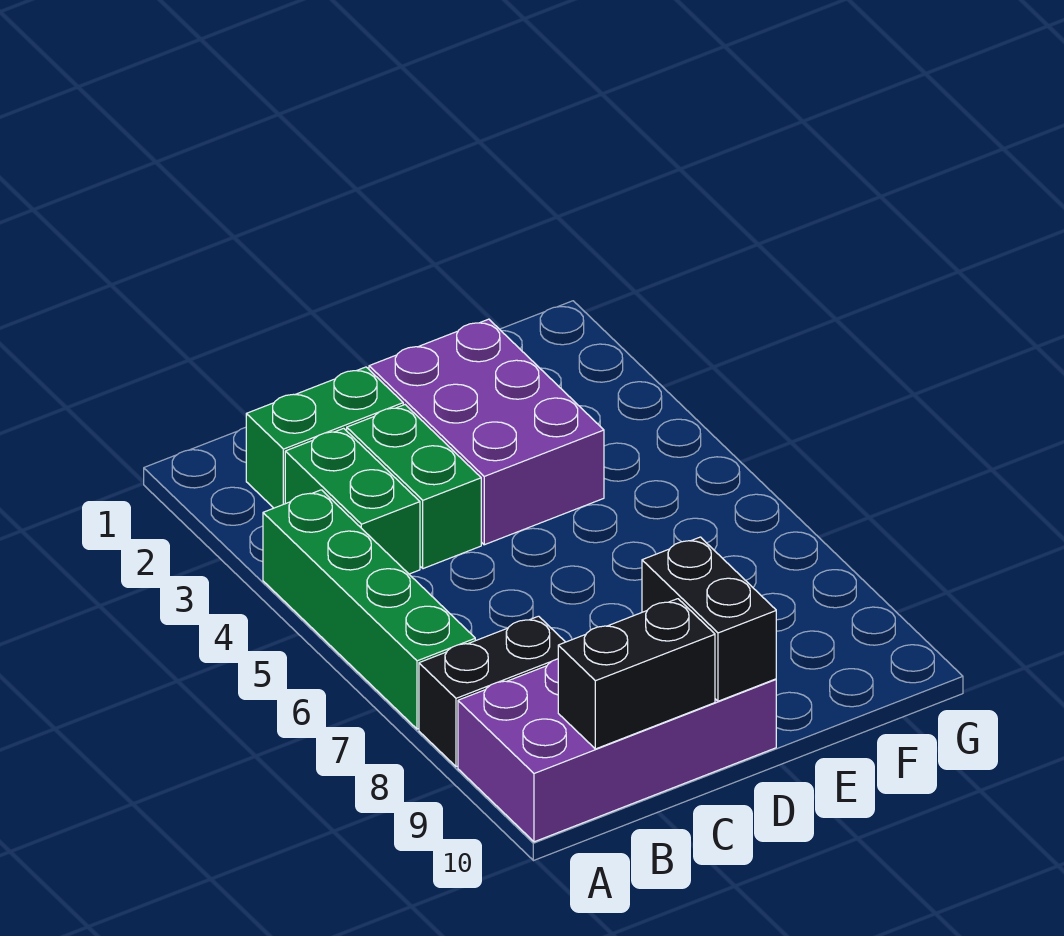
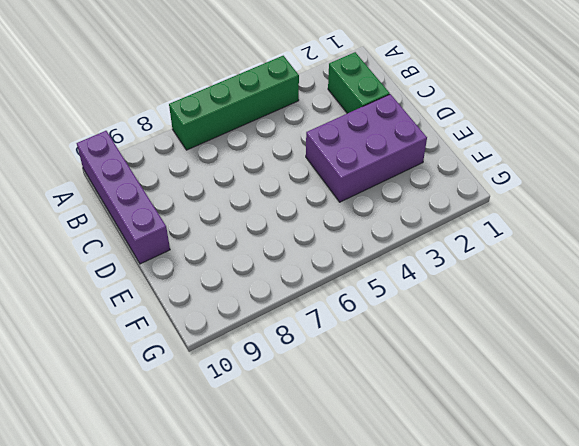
purple 1x4 brick [77,131,170,264] -> purple 2x4 brick [458,659,776,842]
none -> black 1x2 brick [419,616,565,767]
none -> green 1x2 brick [285,428,420,574]

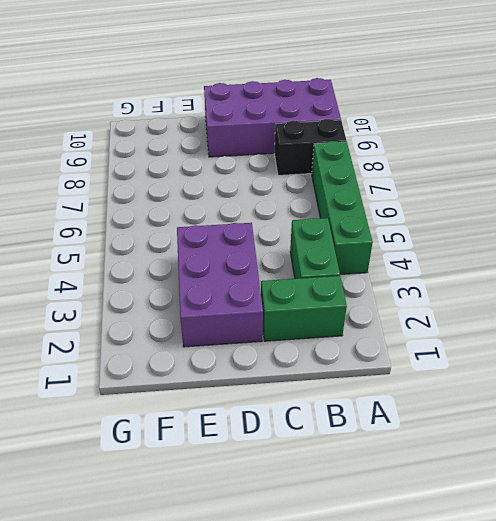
none -> green 1x2 brick [347,405,481,569]
none -> black 1x2 brick [558,599,715,749]

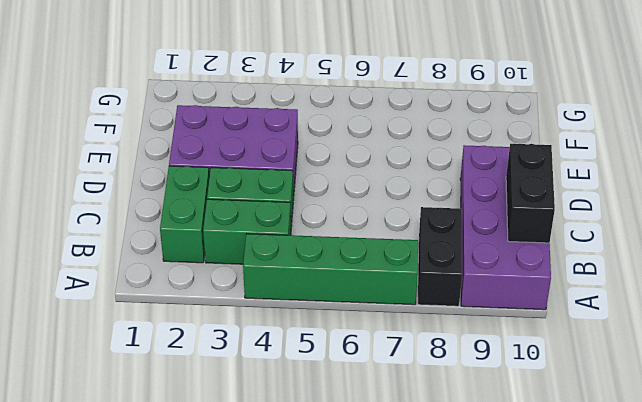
none -> black 1x2 brick [642,537,776,701]

